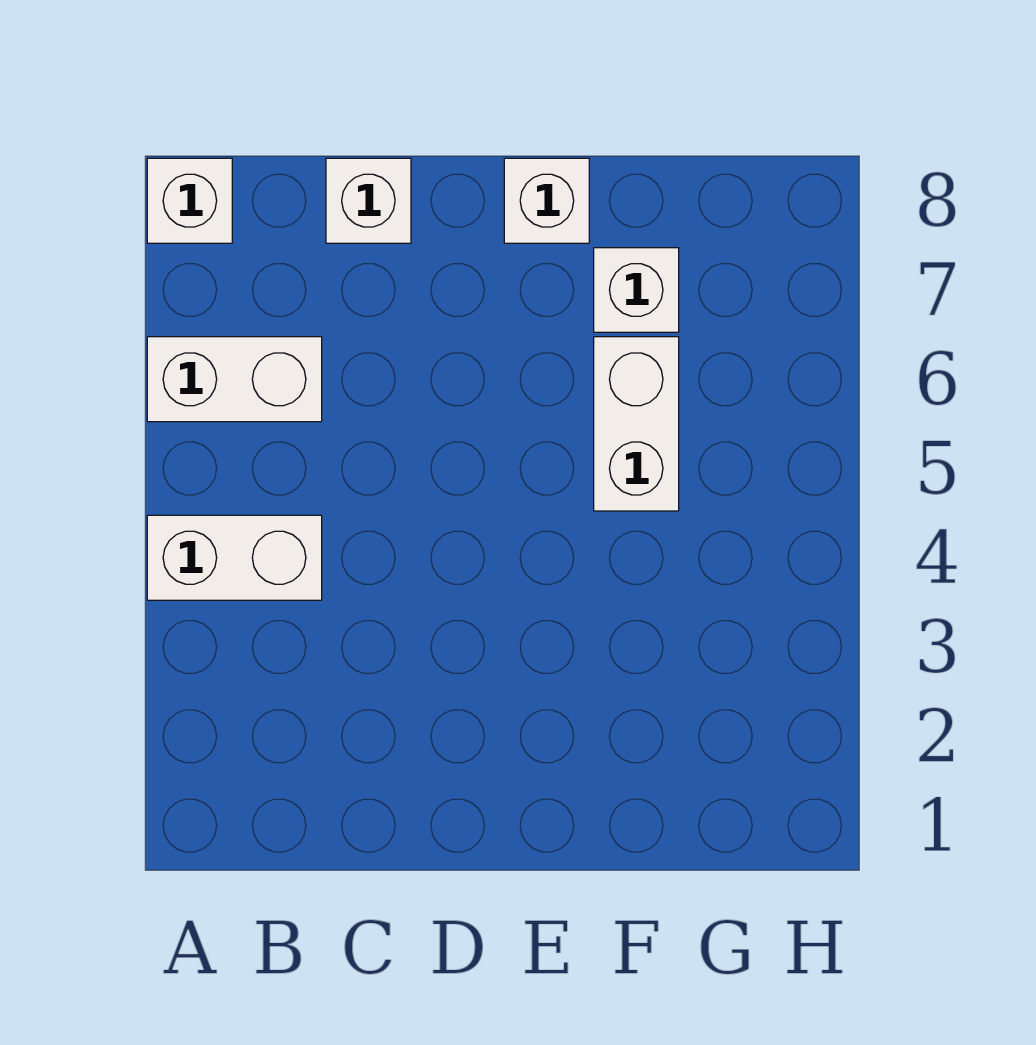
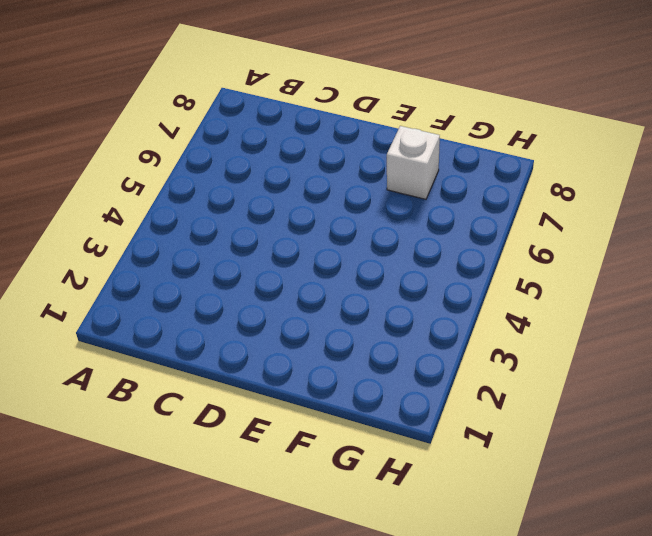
none -> white 1x2 brick [147,515,322,600]
none -> white 1x2 brick [147,337,322,422]

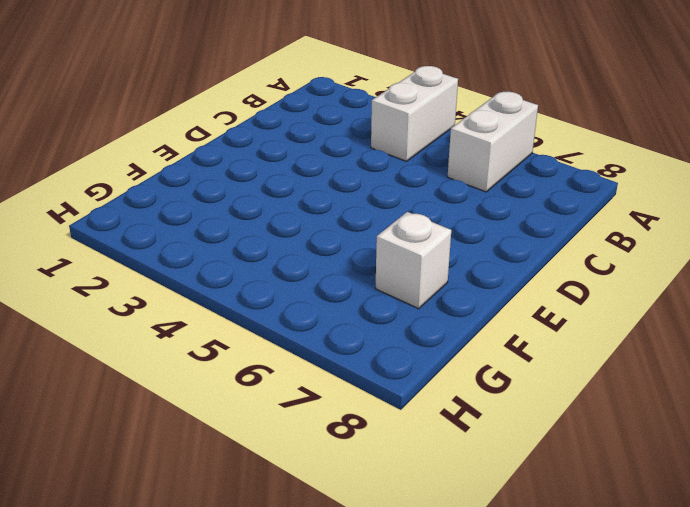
none -> white 1x1 brick [147,158,232,243]
none -> white 1x1 brick [326,158,411,243]

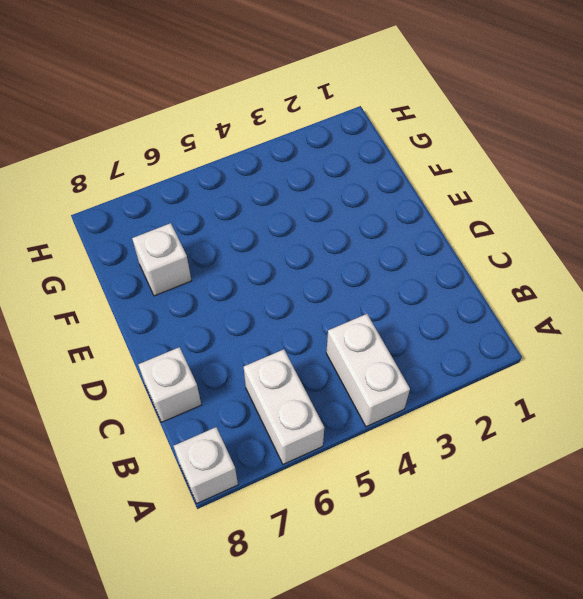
none -> white 1x1 brick [504,158,589,243]
none -> white 1x2 brick [594,337,679,511]

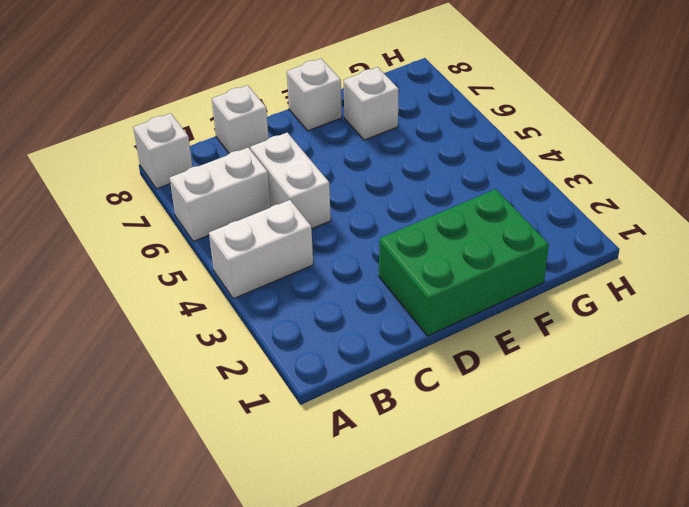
white 1x2 brick [250,132,331,229] -> white 1x2 brick moved to [594,337,679,511]
green 2x3 brick [379,189,549,336] -> none

